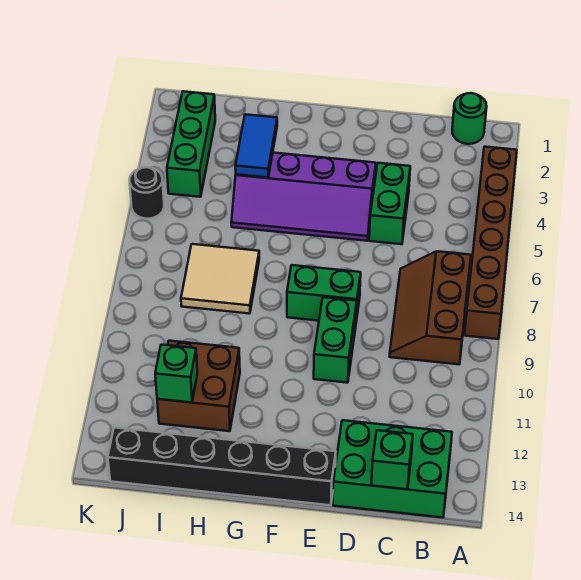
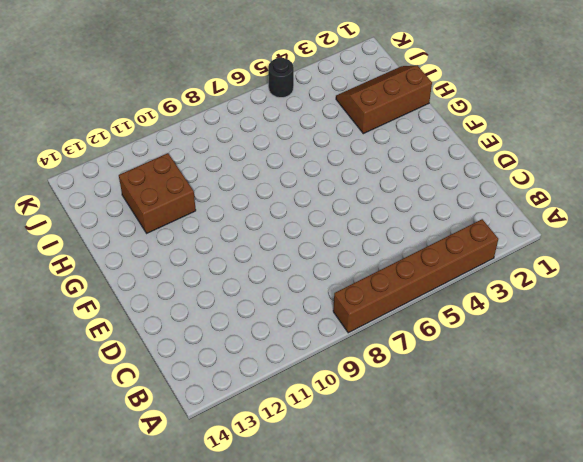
brown 2x3 slope [336,66,432,134] -> brown 2x3 slope moved to [390,251,471,364]
none -> green 1x1 round brick [452,93,487,144]
none -> green 2x3 brick [333,420,452,518]
none -> green 1x2 brick [369,163,410,244]

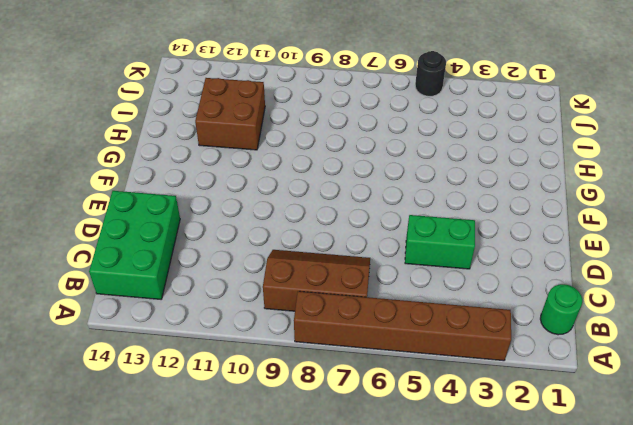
none -> purple 2x4 slope [231,153,376,241]
none -> green 1x2 brick [287,265,361,321]
none -> green 1x2 brick [314,297,357,383]

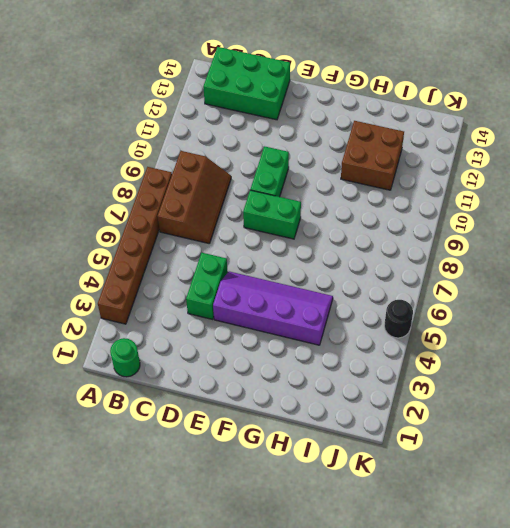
none -> black 1x6 brick [108,428,336,505]
none -> tan 2x2 tile [181,244,259,314]
none -> green 1x3 brick [167,91,215,197]

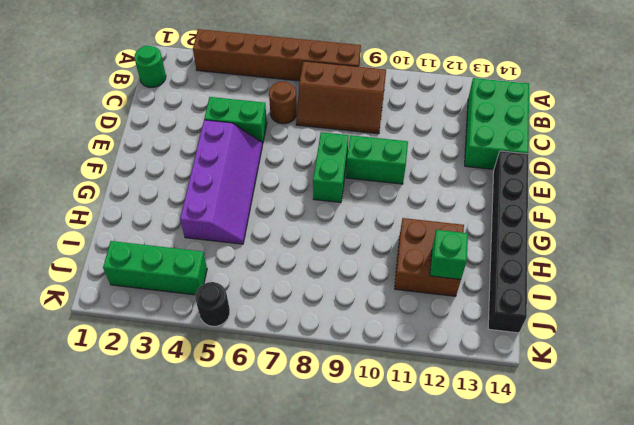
brown 1x1 round brick [269,82,297,124] -> none
none -> tan 2x2 tile [181,244,259,314]
none -> green 1x1 brick [371,430,413,489]
none -> blue 1x2 tile [235,114,277,177]

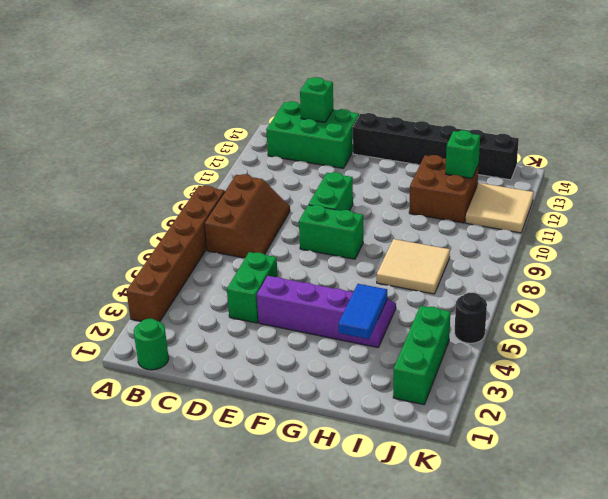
tan 2x2 tile [465,183,534,233] -> none

